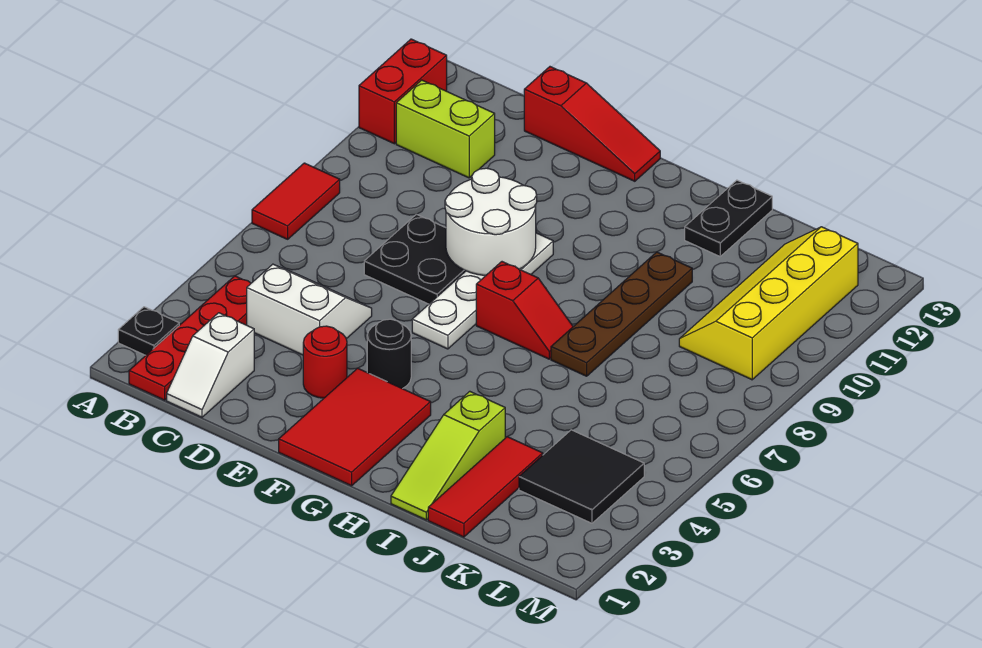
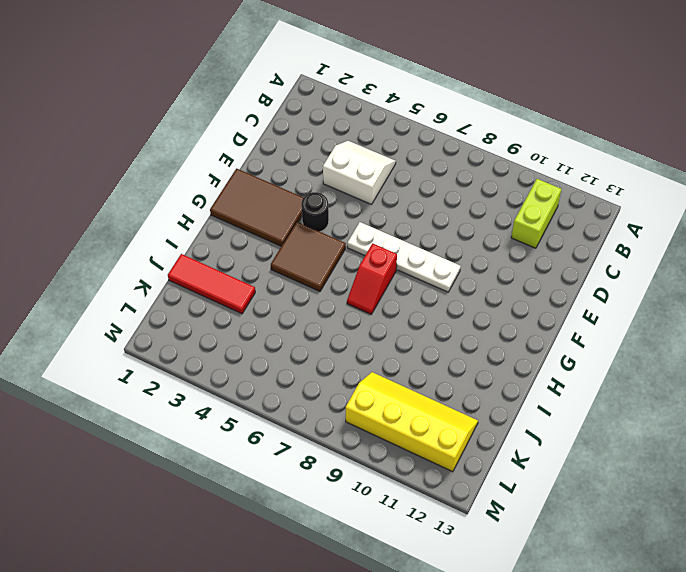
white 2x2 slope [323,141,396,204] -> white 2x2 slope turned to [247,264,372,355]
brown 2x3 tile [210,169,304,246] -> red 2x3 tile [279,368,431,486]
brown 2x2 tile [271,222,346,291] -> none
none -> black 1x1 plate [118,307,179,355]
none -> red 1x2 tile [252,163,340,239]
none -> red 1x2 brick [359,39,447,144]

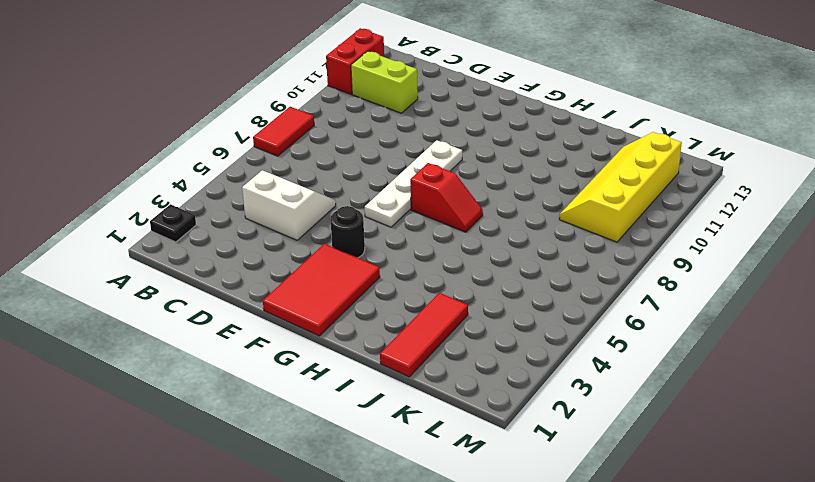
none -> red 1x4 plate [129,276,251,400]
none -> white 1x2 slope [167,313,254,417]
none -> black 2x2 plate [364,214,465,304]

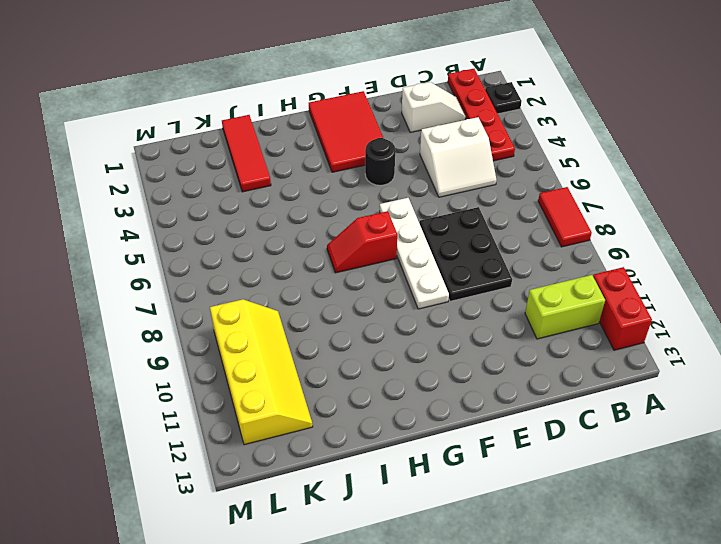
white 1x2 slope [402,82,466,132] -> white 1x2 slope turned to [167,313,254,417]
black 2x3 plate [420,207,512,301] -> black 2x2 plate [364,214,465,304]
none -> red 1x3 slope [524,67,660,181]
none -> red 1x1 round brick [303,326,347,398]
none -> lime 1x3 slope [391,391,505,520]

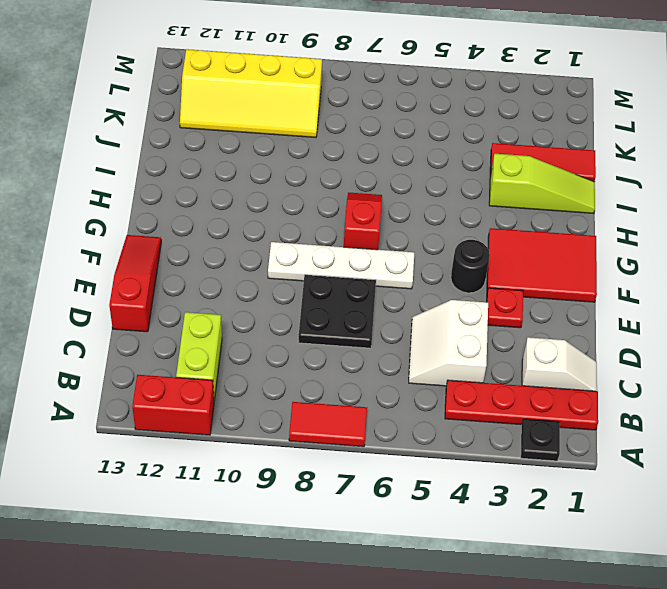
red 1x1 plate [487,288,523,328] -> red 1x1 round brick [303,326,347,398]
none -> brown 1x4 plate [551,252,692,376]
none -> black 1x2 plate [685,180,772,256]
none -> black 2x2 tile [519,430,644,523]

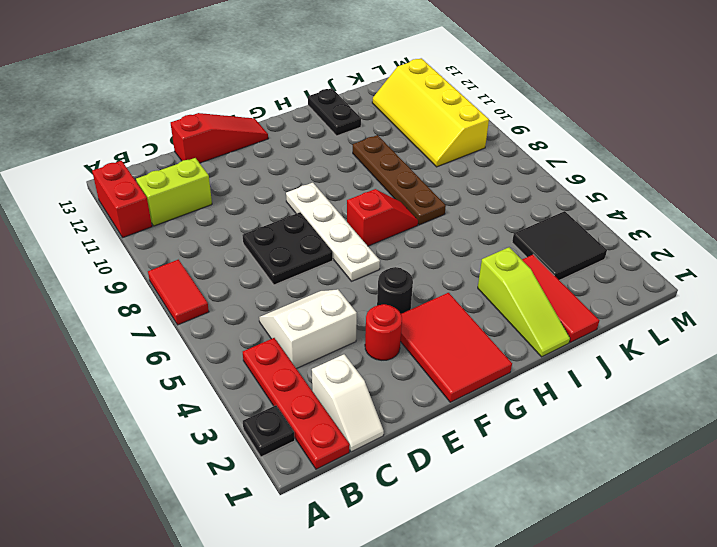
none -> white 2x2 round brick [445,168,537,276]

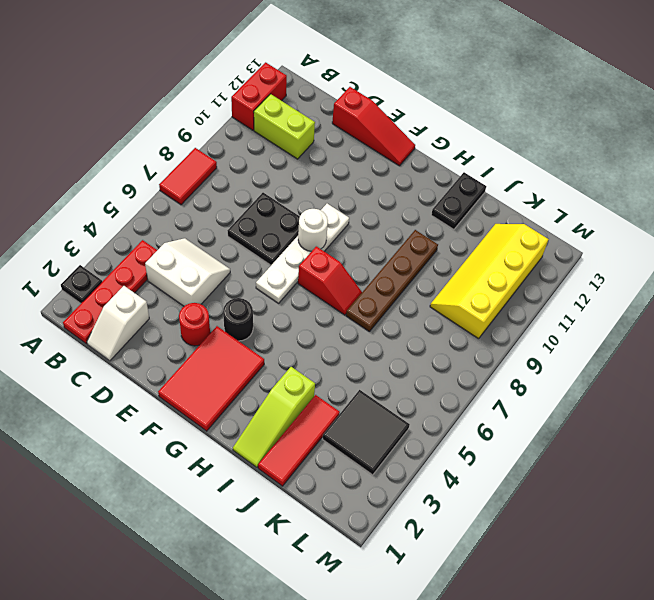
white 1x1 round brick [298,209,328,251] -> white 2x2 round brick [445,168,537,276]

